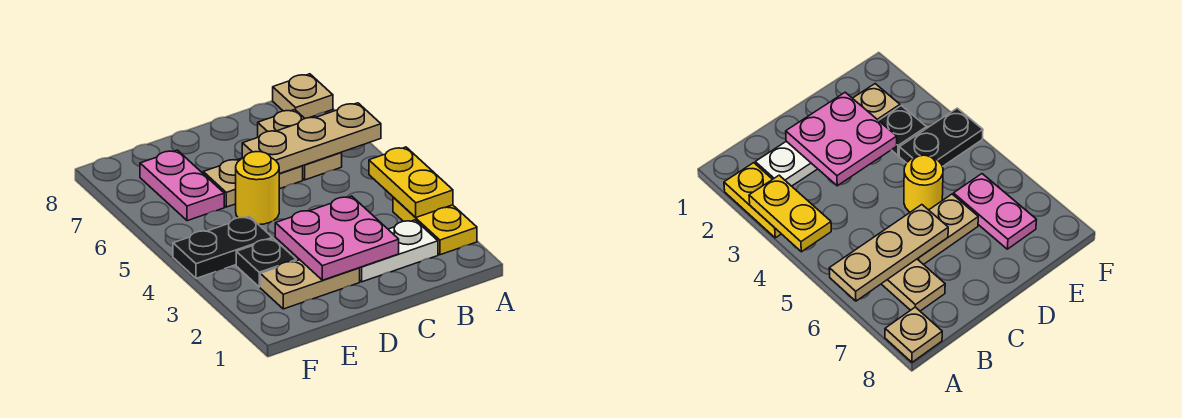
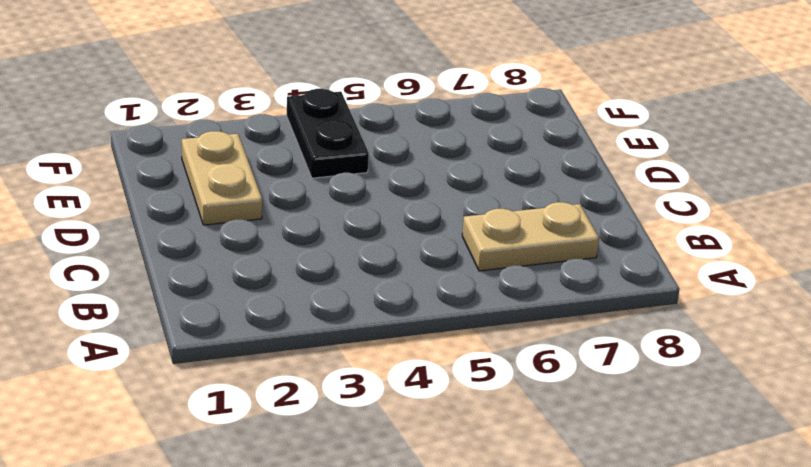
none -> yellow 1x2 plate [393,197,477,255]
none -> tan 1x1 plate [273,74,333,118]
none -> white 1x2 plate [360,220,438,282]

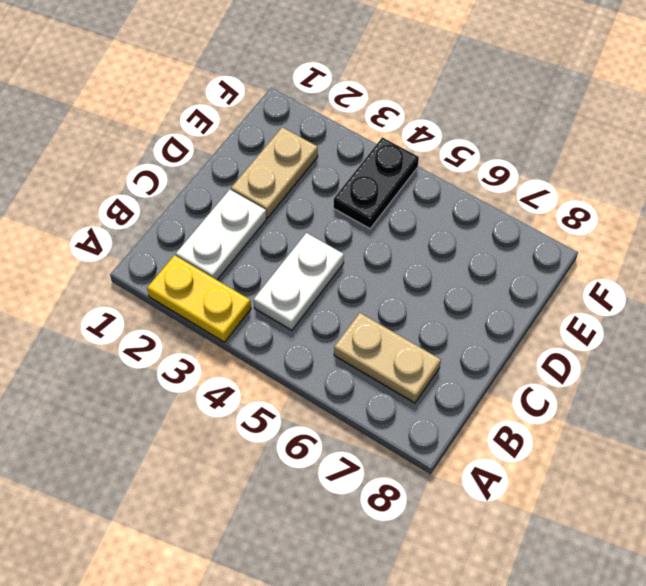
white 1x2 plate [254,233,344,330] -> none
none -> tan 1x1 plate [273,74,333,118]
none -> tan 1x2 plate [203,158,303,207]
none -> yellow 1x1 round brick [236,152,279,225]

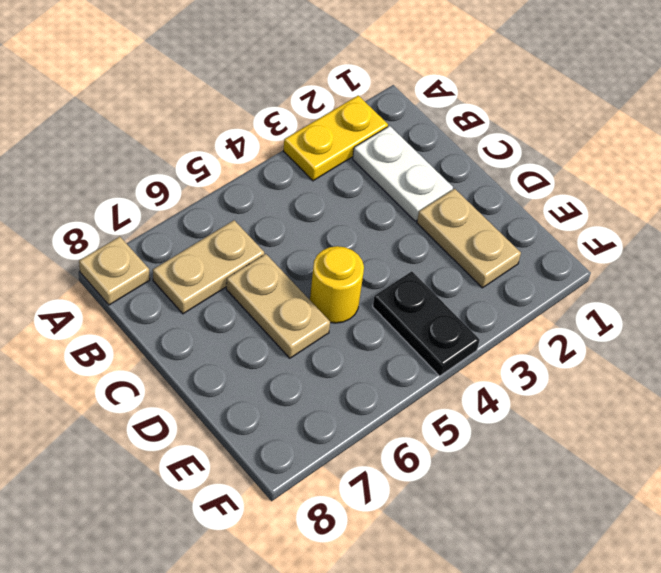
none -> black 1x1 plate [236,239,296,287]
none -> pink 1x2 plate [140,150,224,221]
none -> yellow 1x2 plate [369,147,453,217]

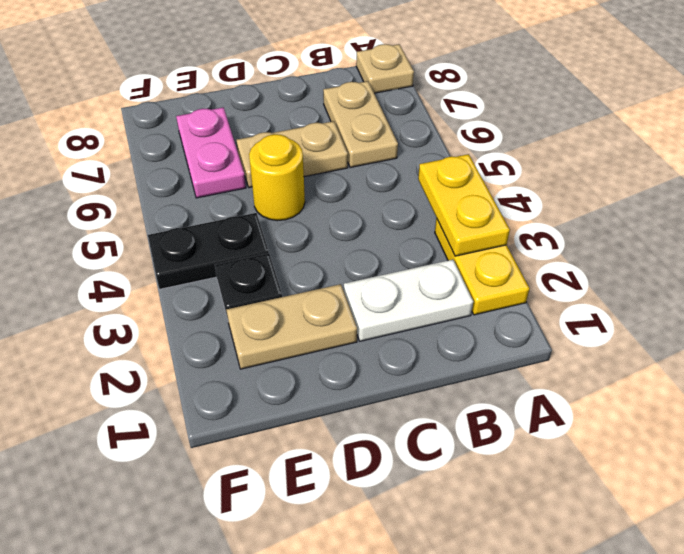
none -> tan 1x3 plate [242,103,381,174]
none -> pink 2x2 plate [275,196,399,280]

